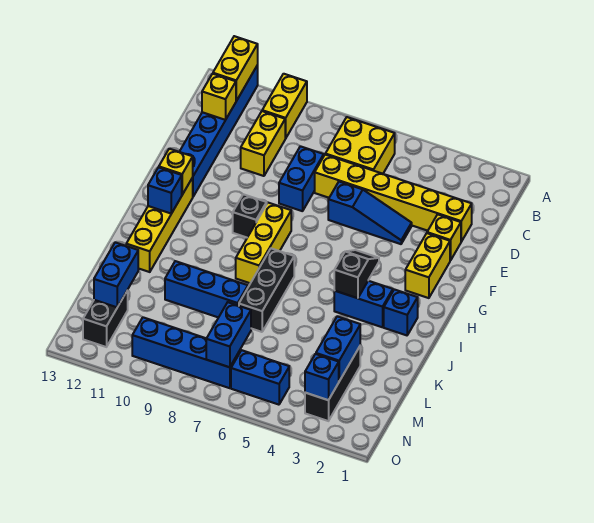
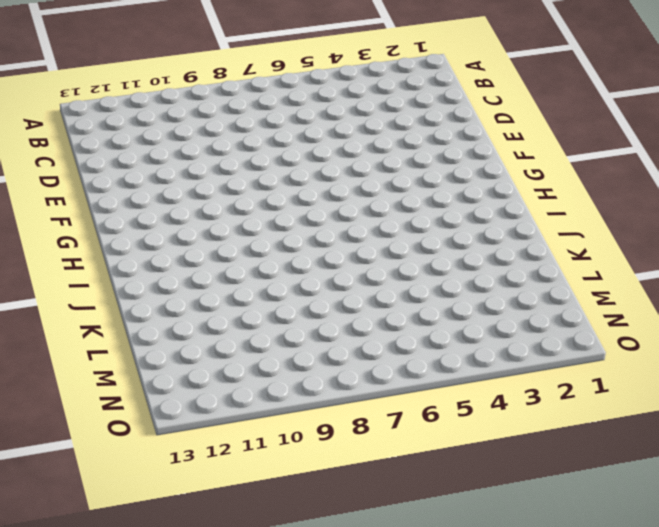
none -> yellow 1x2 brick [262,74,307,138]
none -> blue 1x6 brick [180,65,258,197]
none -> yellow 2x2 brick [325,117,395,174]

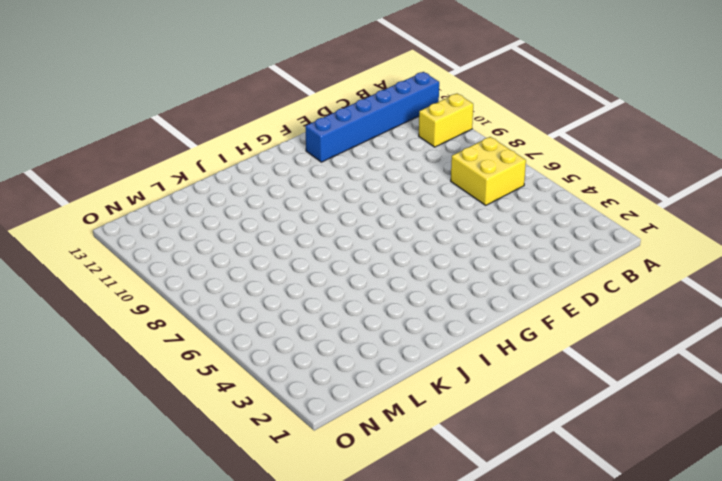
none -> yellow 1x2 brick [241,111,286,176]
none -> yellow 1x6 brick [315,155,472,242]
none -> blue 1x2 brick [279,146,324,211]

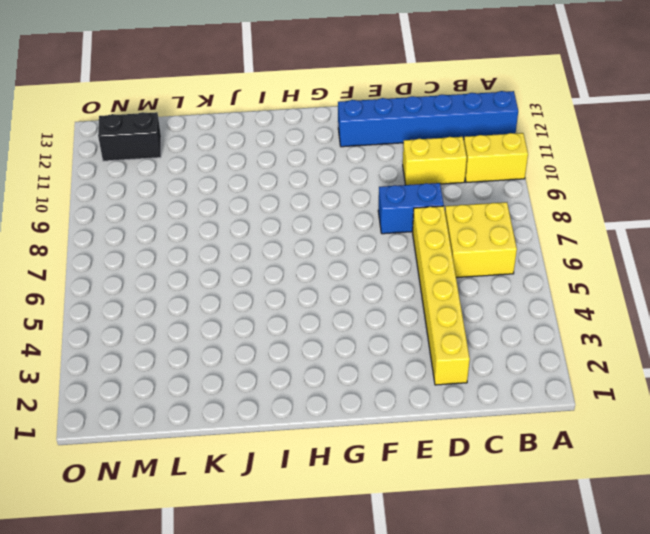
none -> yellow 1x1 brick [427,214,461,261]
none -> blue 1x3 slope [328,182,412,244]
none -> yellow 1x2 brick [405,233,450,298]

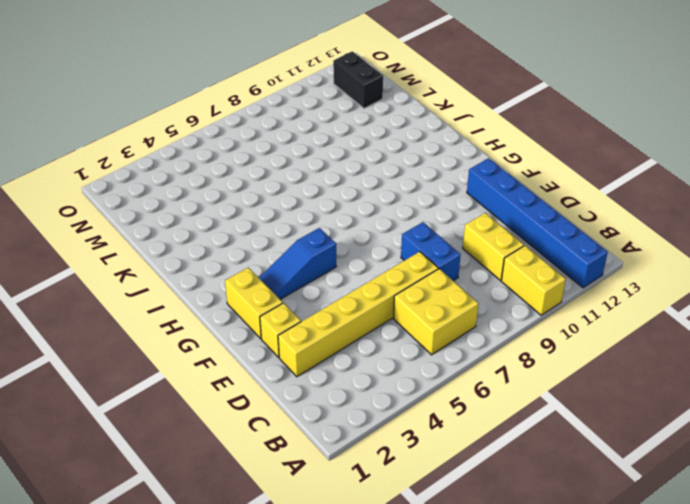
blue 1x3 slope [259,228,336,299] -> blue 1x3 slope moved to [328,182,412,244]
none -> yellow 1x3 brick [236,203,291,283]
none -> black 1x1 brick [233,194,267,238]
none -> yellow 1x4 brick [126,178,193,272]

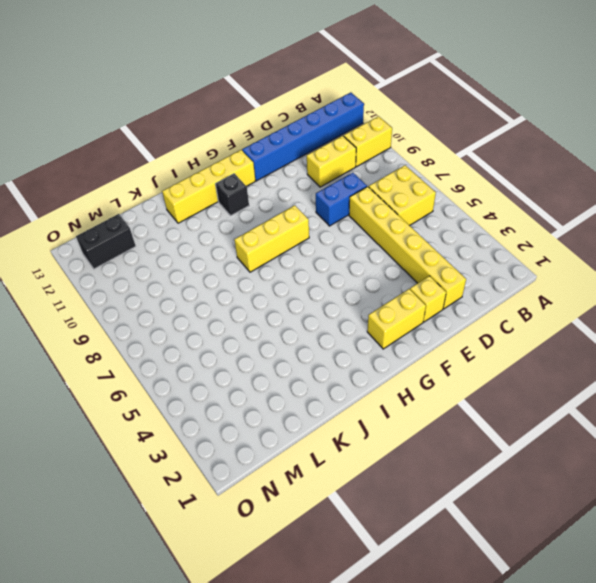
black 1x1 brick [215,174,249,215] -> black 1x1 brick moved to [233,194,267,238]
none -> blue 1x3 slope [328,182,412,244]
none -> blue 1x1 brick [384,289,418,335]
none -> blue 1x2 brick [334,281,393,327]

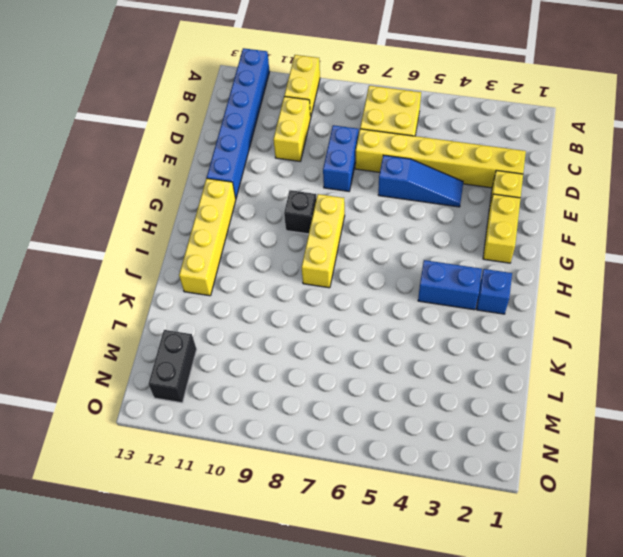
none -> black 1x3 brick [239,248,294,332]
none -> blue 1x3 brick [165,261,248,317]
none -> black 1x3 brick [305,347,360,421]

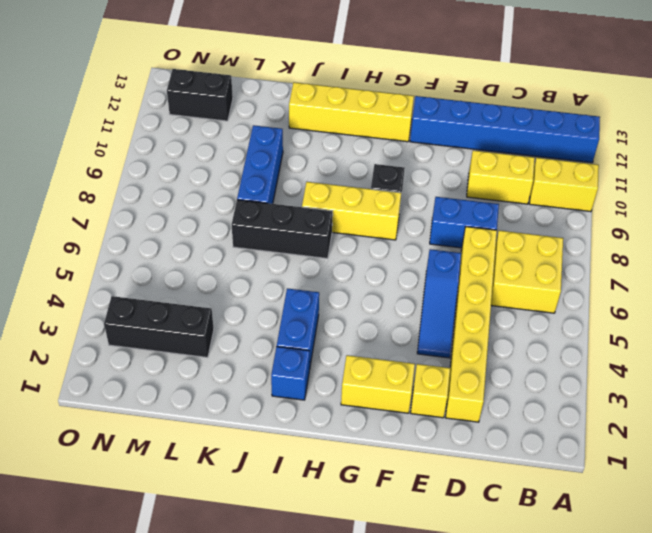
none -> blue 1x2 brick [231,350,289,405]
none -> blue 1x4 brick [132,317,240,388]
none -> yellow 1x2 brick [213,36,258,101]

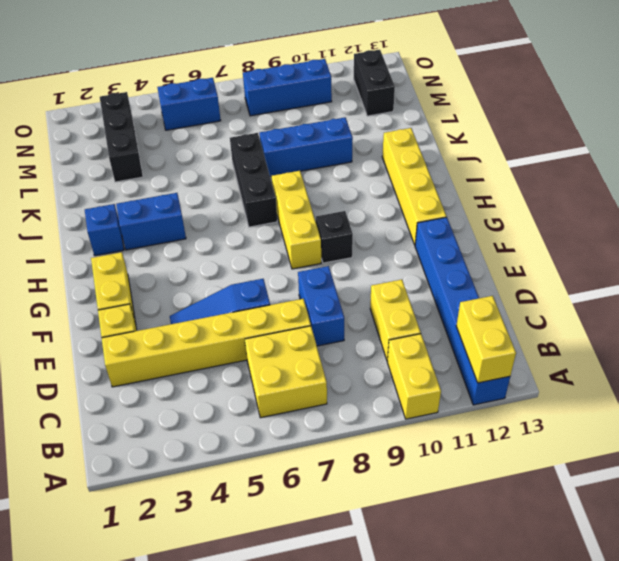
blue 1x3 brick [243,59,332,116] -> blue 1x4 brick [132,317,240,388]
none -> yellow 1x1 brick [202,74,236,120]
none -> yellow 1x1 brick [159,149,193,195]
none -> black 1x2 slope [334,250,379,298]

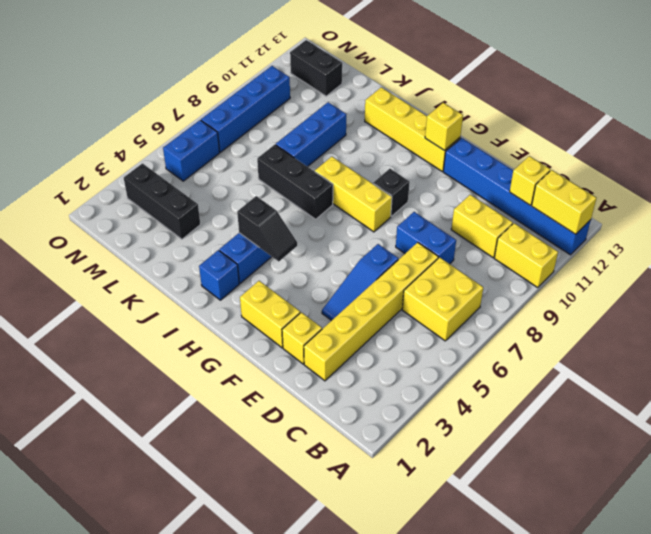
none -> blue 1x1 brick [148,167,182,213]
none -> blue 1x2 brick [316,316,360,381]
none -> blue 1x2 brick [94,242,138,307]

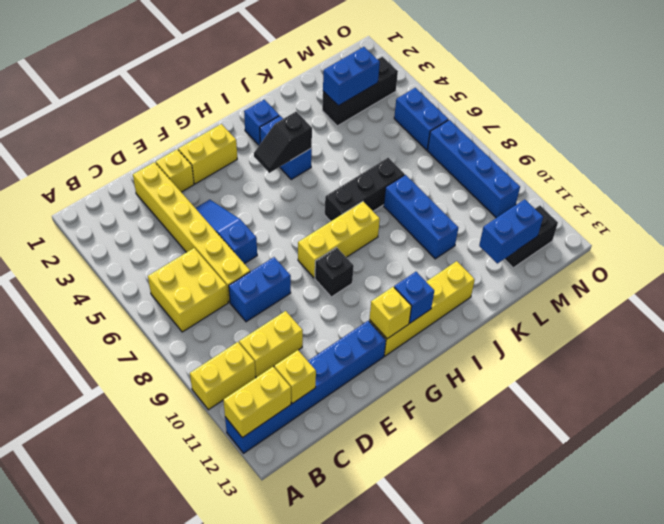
none -> blue 1x2 brick [206,302,251,367]
none -> blue 1x1 brick [305,354,339,400]

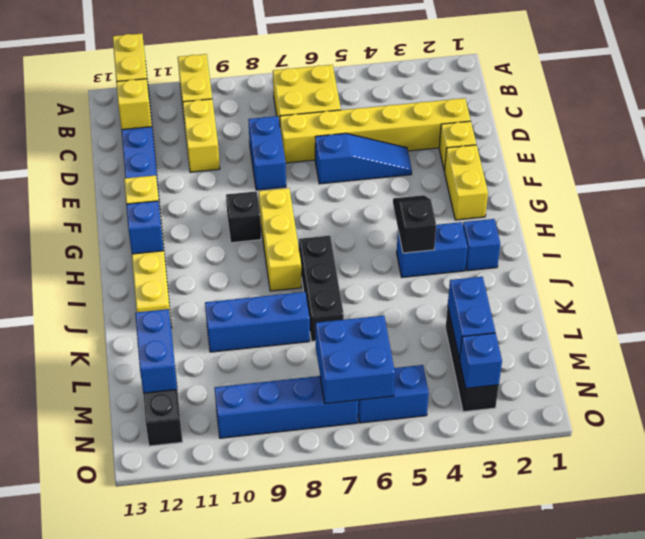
blue 2x2 brick [316,316,395,404] -> blue 1x2 brick [206,302,251,367]

